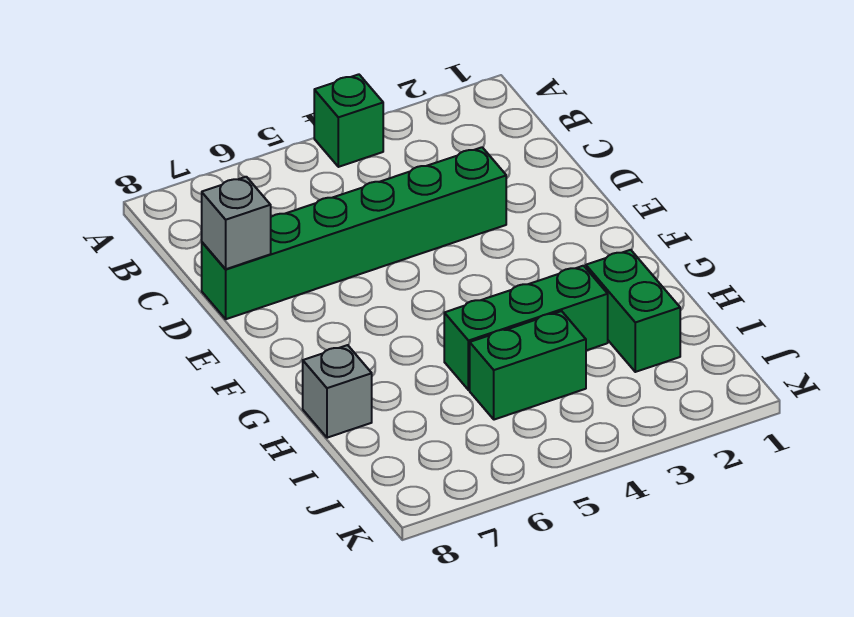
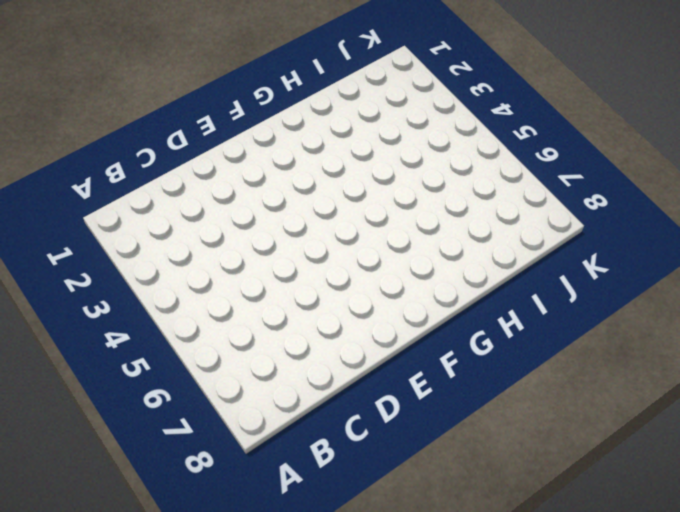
none -> green 1x1 brick [314,74,383,167]
none -> green 1x6 brick [202,147,506,319]

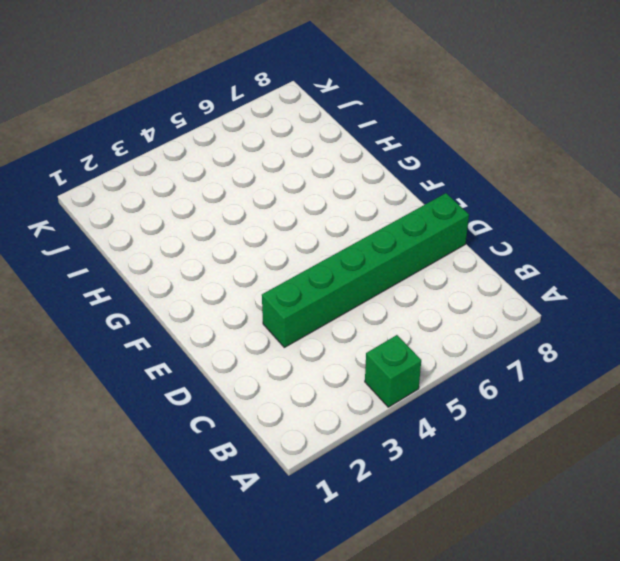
none -> green 1x2 brick [586,250,680,372]
none -> green 1x3 brick [444,266,608,390]

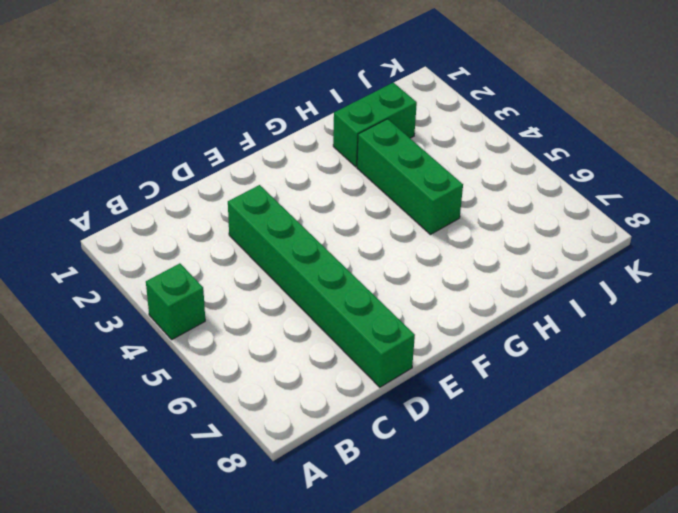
none -> grey 1x1 brick [303,345,372,438]
none -> green 1x2 brick [470,311,586,420]

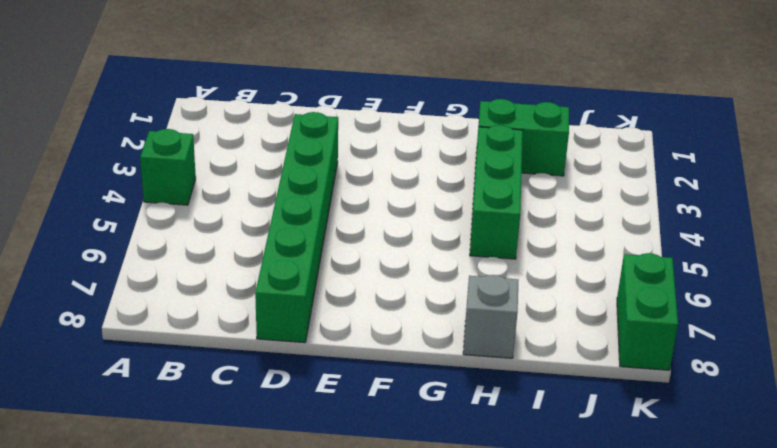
green 1x2 brick [617,253,678,370] -> green 1x2 brick moved to [470,311,586,420]
none -> grey 1x1 brick [202,177,271,269]

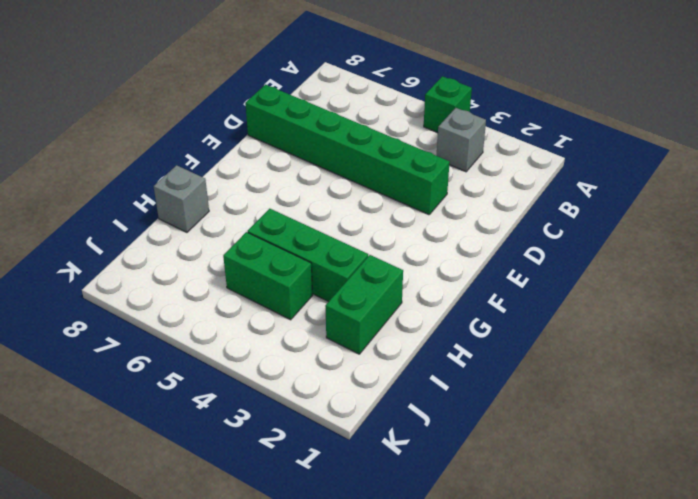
grey 1x1 brick [436,108,486,172] -> grey 1x1 brick moved to [202,177,271,269]

